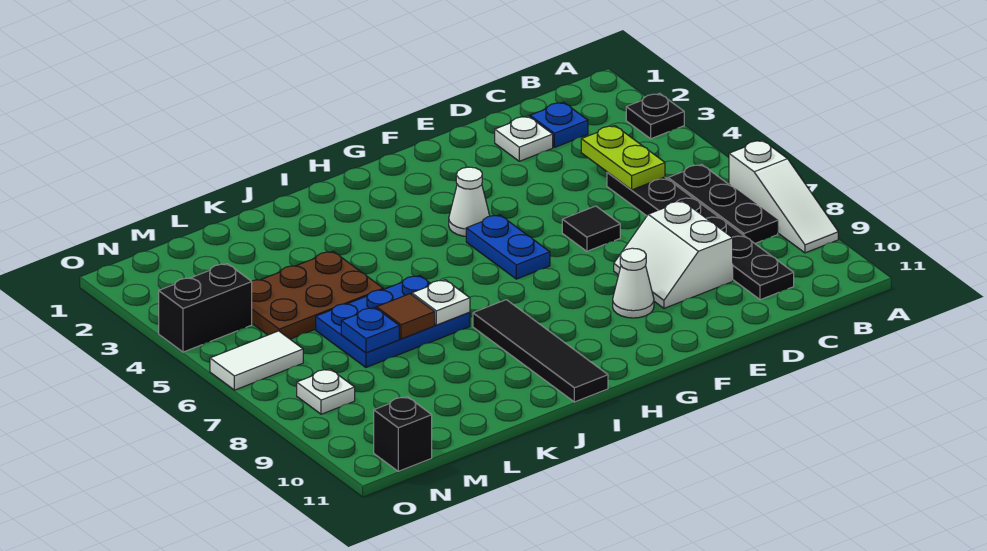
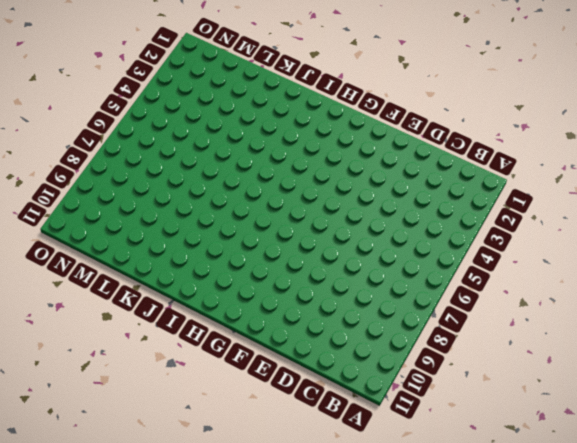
none -> black 1x1 plate [626,93,684,139]
none -> white 1x3 slope [729,140,838,253]
none -> black 1x3 plate [668,164,778,243]

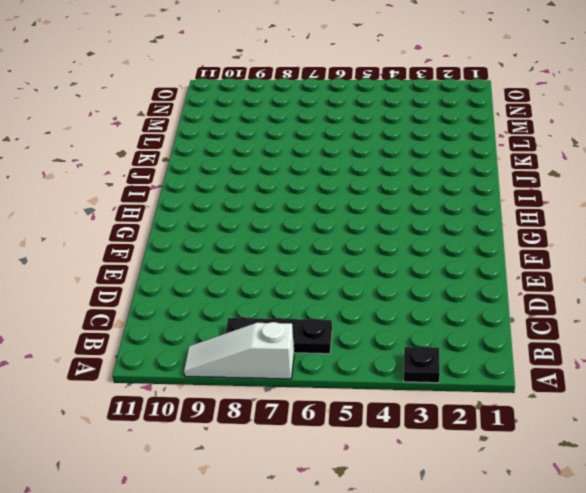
none -> blue 1x1 plate [530,102,588,148]
none -> black 1x6 plate [607,172,794,300]
none -> white 1x1 plate [495,116,553,161]

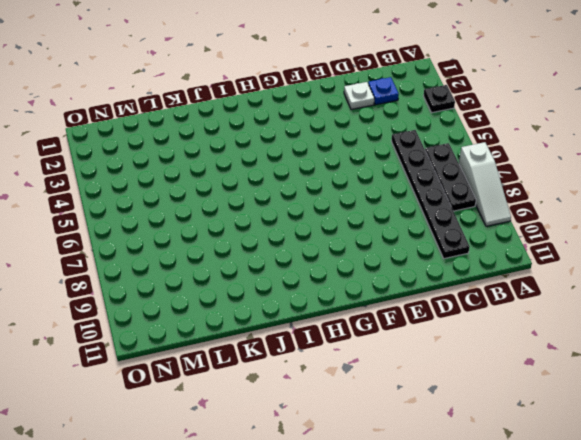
none -> white 2x2 slope [614,201,733,308]
none -> black 1x1 tile [562,206,620,251]
none -> white 1x1 cone [613,248,654,318]

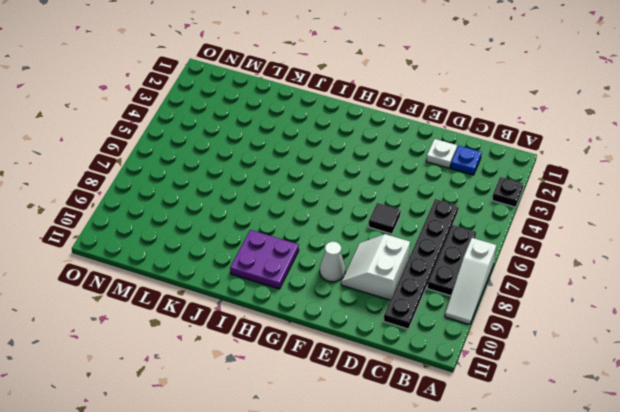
purple 2x2 plate [230,230,299,289] -> black 1x4 tile [473,300,608,402]
none -> white 1x1 cone [449,167,490,236]
none -> blue 1x2 plate [466,215,550,279]
none -> blue 2x3 plate [316,275,470,367]

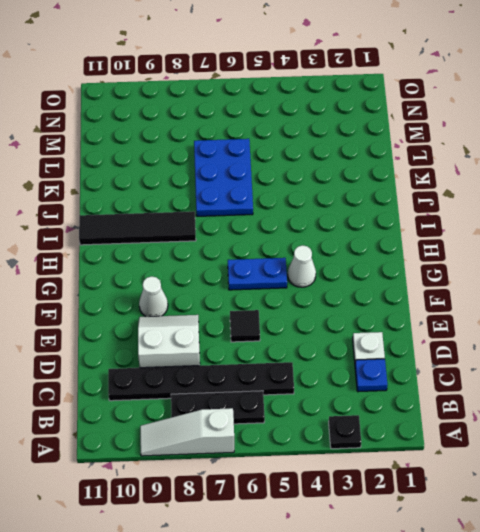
none -> brown 2x3 plate [251,251,383,339]
none -> black 1x2 brick [159,264,252,352]
none -> white 1x2 tile [210,331,303,390]

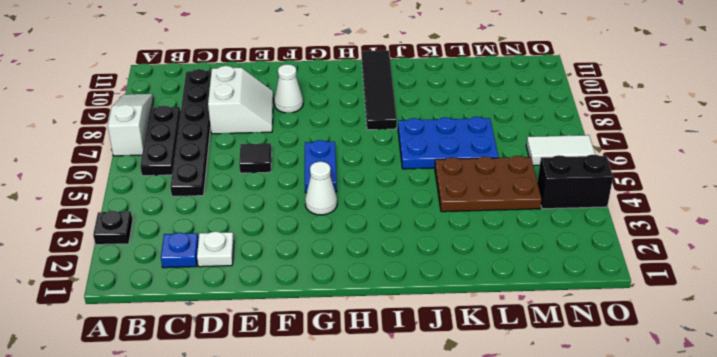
none -> white 1x1 plate [297,369,355,414]
none -> black 1x1 brick [374,397,432,471]
none -> lime 1x2 plate [581,126,665,190]

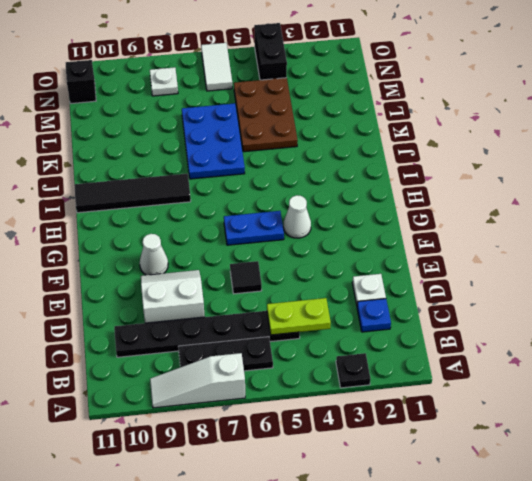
none -> white 1x1 plate [412,280,470,325]
none -> brown 1x1 tile [377,294,435,339]
none -> blue 1x1 plate [341,308,399,353]

